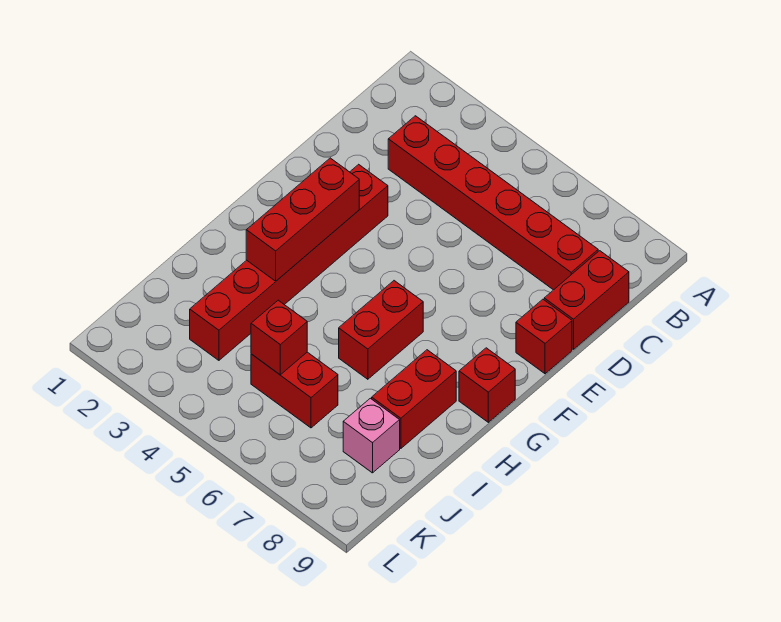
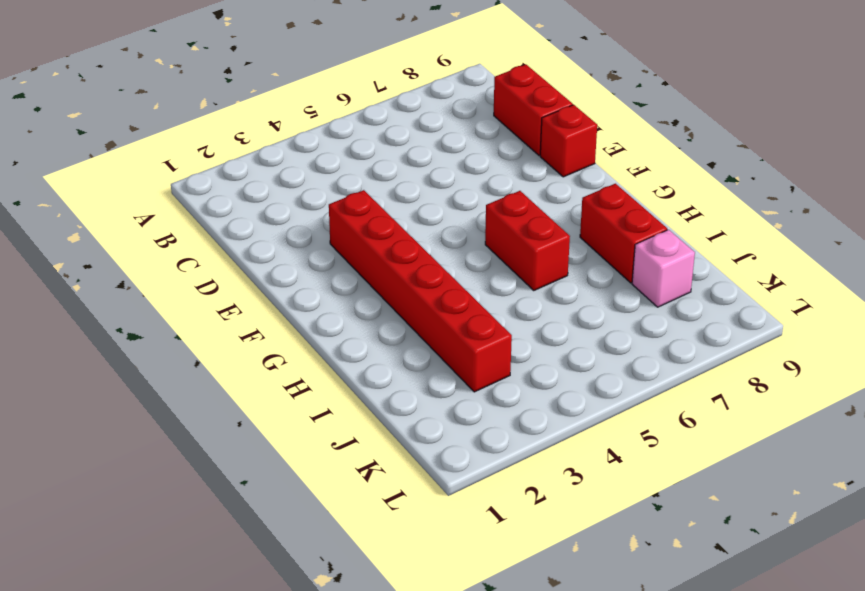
none -> red 1x6 brick [388,116,598,290]
none -> red 1x1 brick [459,348,515,422]

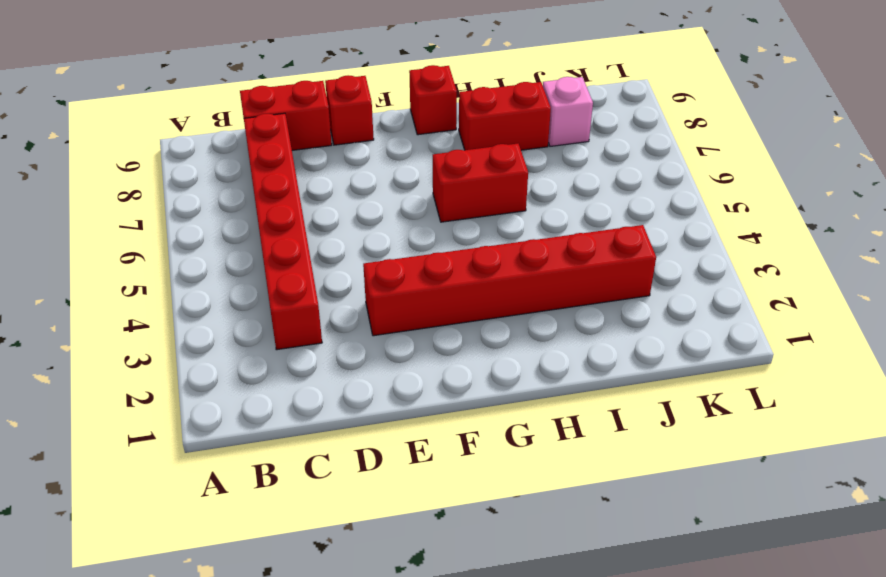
none -> red 1x2 brick [251,352,338,428]
none -> red 1x3 brick [246,158,359,281]

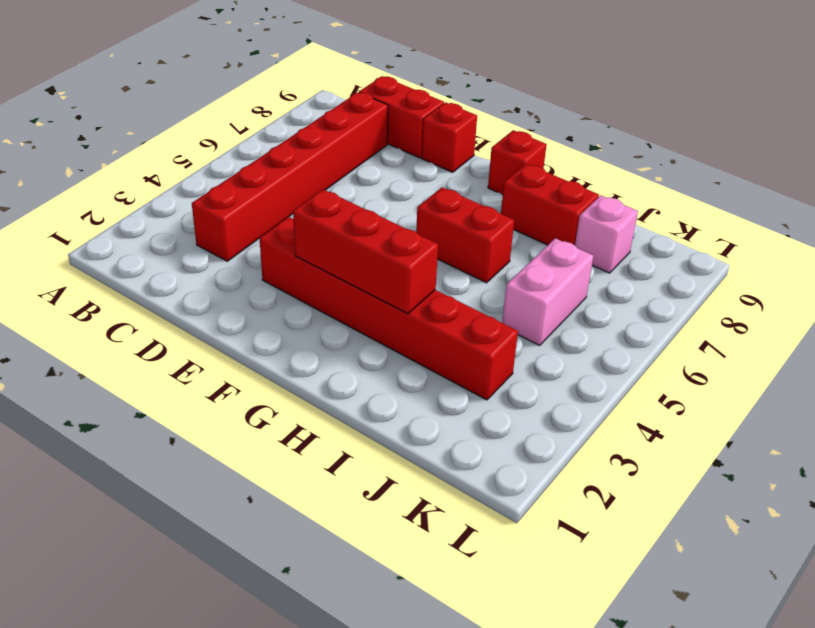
pink 1x2 brick [502,238,593,345] -> red 1x2 brick [251,352,338,428]
none -> red 1x1 brick [251,300,307,375]

